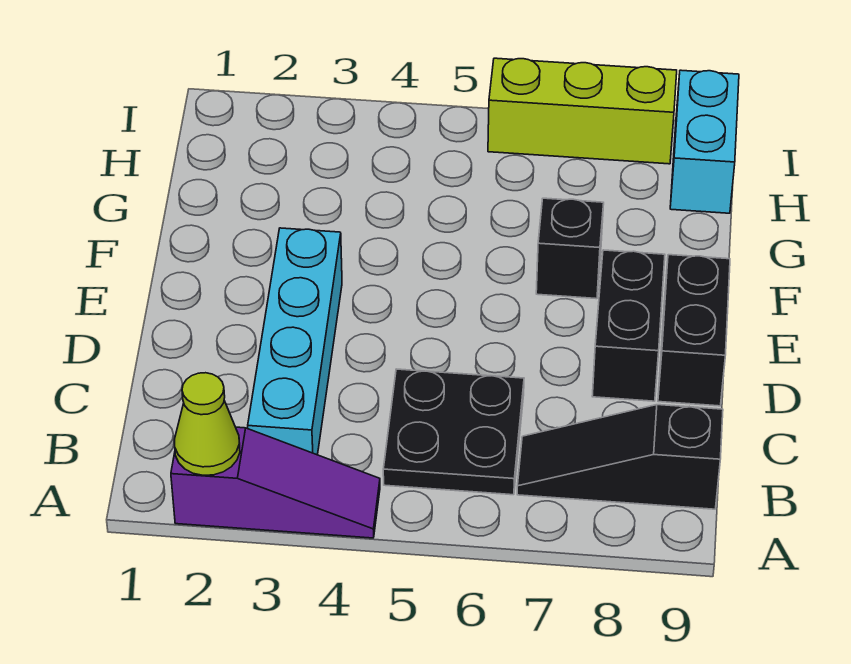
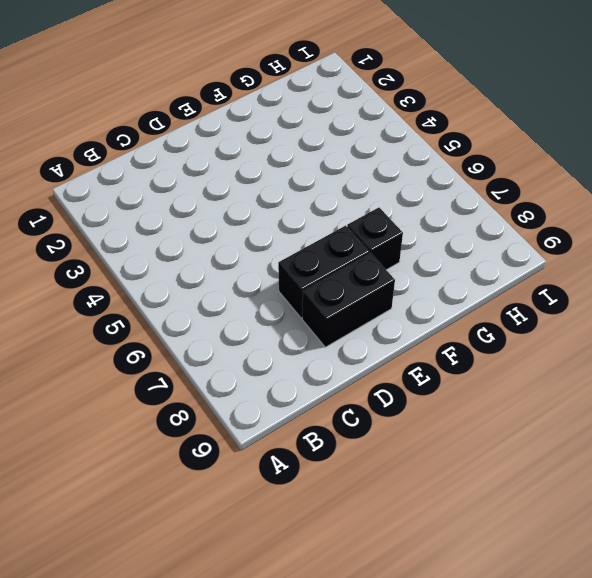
black 1x2 brick [278,226,369,318] -> black 1x2 brick moved to [658,255,730,406]
none -> purple 1x3 slope [171,427,380,538]
none -> cyan 1x4 brick [248,228,342,455]

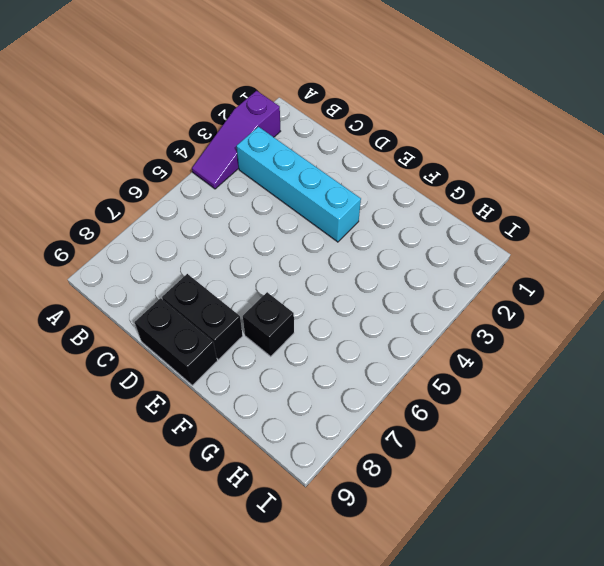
none -> black 2x2 plate [383,369,524,495]
none -> black 1x3 slope [517,405,723,509]

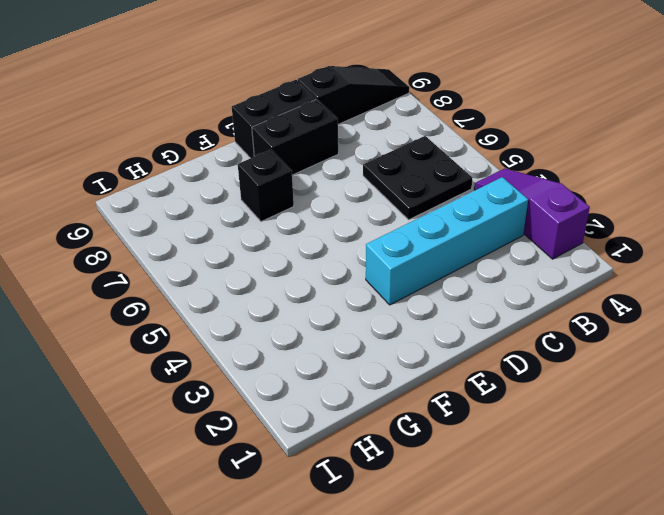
black 1x3 slope [298,66,409,124] -> black 1x3 slope turned to [517,405,723,509]
none -> cyan 1x2 brick [670,70,739,213]
none -> lime 1x3 brick [488,58,677,164]

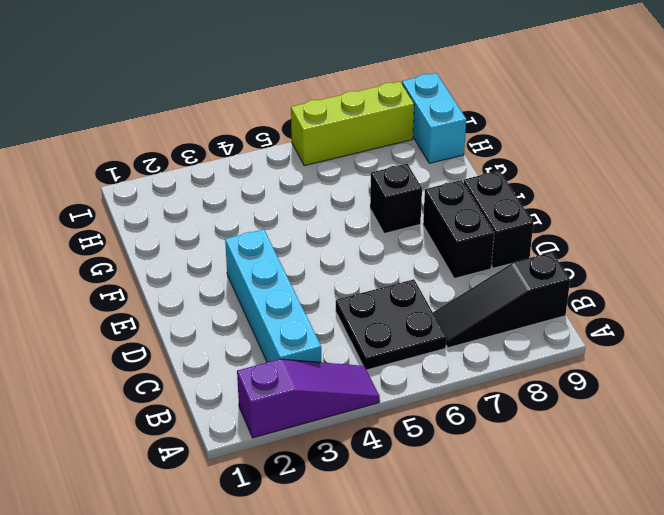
none -> lime 1x1 cone [175,373,240,475]

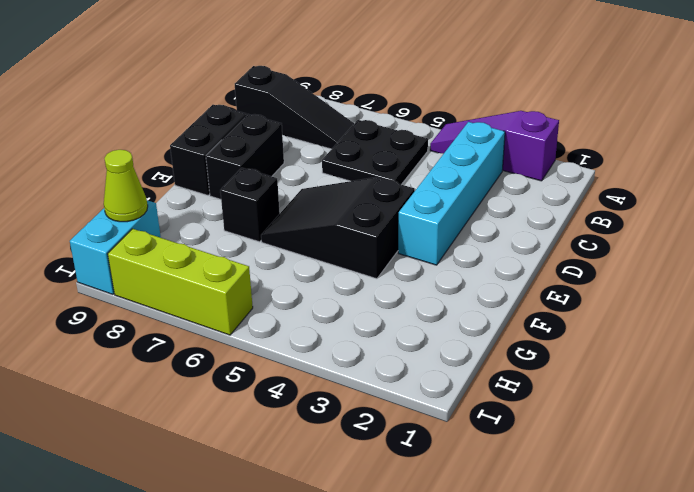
black 2x3 slope [261,177,415,279] -> none
lime 1x1 cone [104,150,148,222] -> lime 1x1 cone moved to [175,373,240,475]

